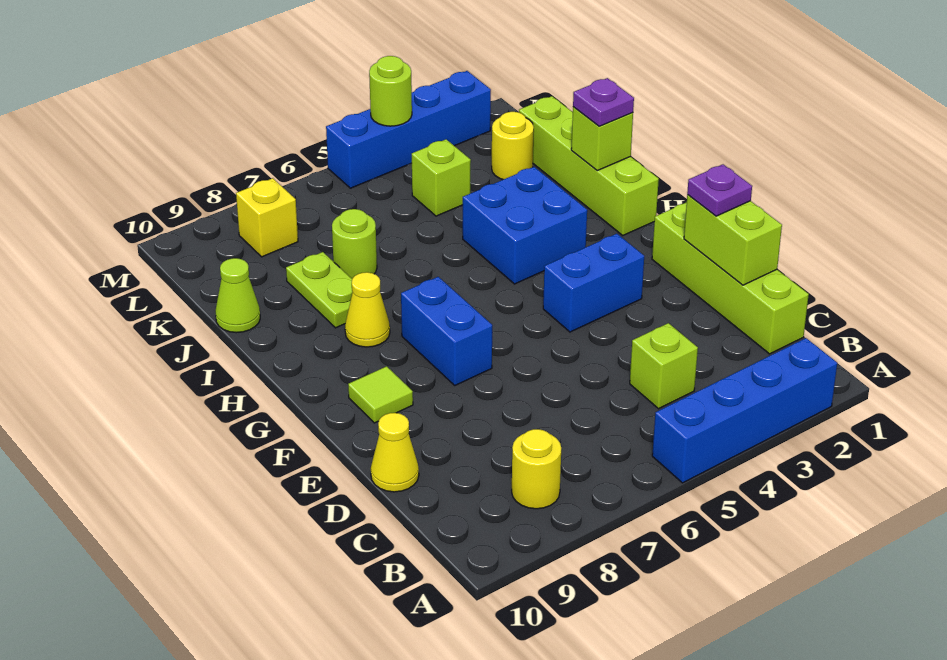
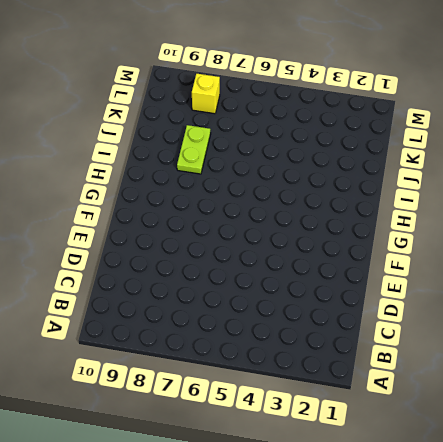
none -> blue 1x4 brick [652,338,837,483]
none -> yellow 1x1 round brick [512,429,561,509]
none -> lime 1x4 brick [652,202,809,354]

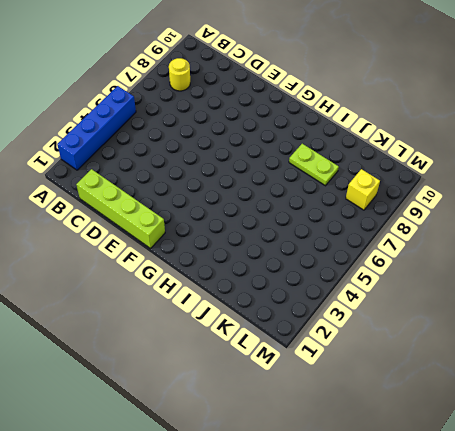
none -> lime 1x1 brick [630,323,698,409]
none -> yellow 1x1 cone [371,413,419,492]
none -> blue 1x2 brick [543,234,644,332]

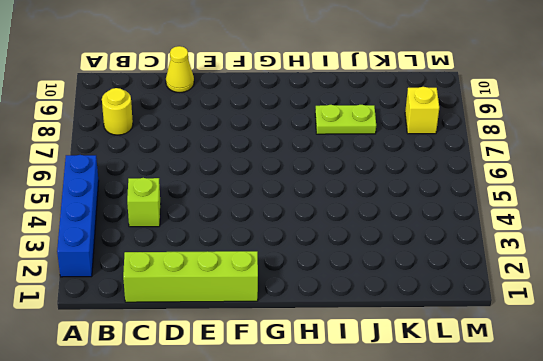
none -> blue 1x2 brick [543,234,644,332]
none -> blue 1x2 brick [401,277,492,385]
none -> lime 1x1 tile [348,366,413,423]

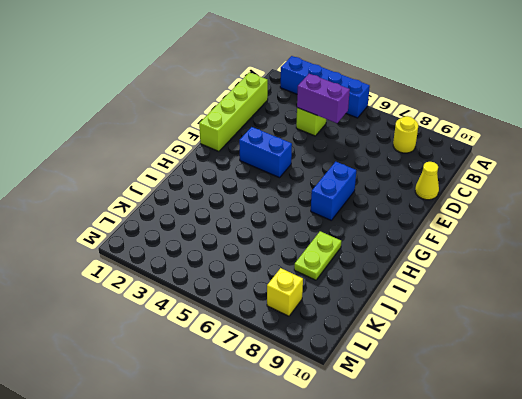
purple 1x2 brick [297,74,350,123] -> none
none -> lime 1x1 tile [348,366,413,423]
none -> lime 1x4 brick [519,96,659,235]
none -> blue 2x2 brick [463,167,587,284]

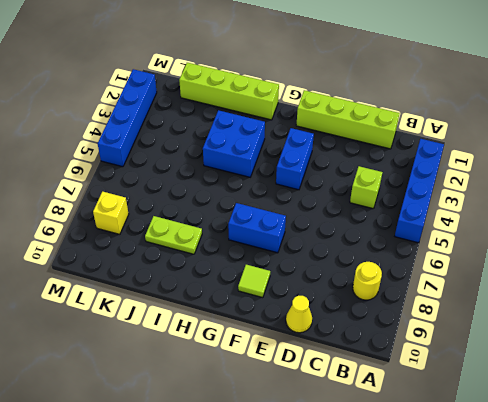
none -> yellow 1x1 cone [345,272,390,347]
none -> lime 1x1 round brick [332,209,377,279]
none -> lime 1x1 cone [215,258,260,333]

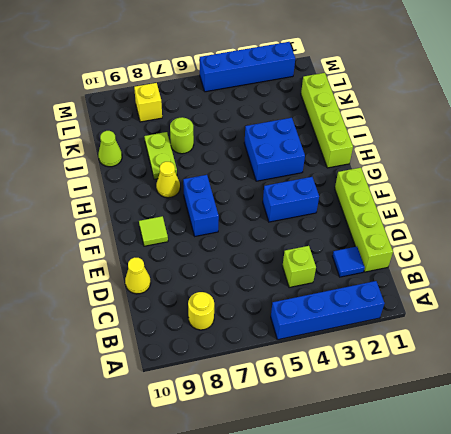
blue 1x1 tile [332,247,365,277] -> none
none -> yellow 1x1 round brick [492,112,534,180]
none -> lime 1x1 brick [411,139,471,216]
none -> lime 1x2 brick [684,195,782,285]

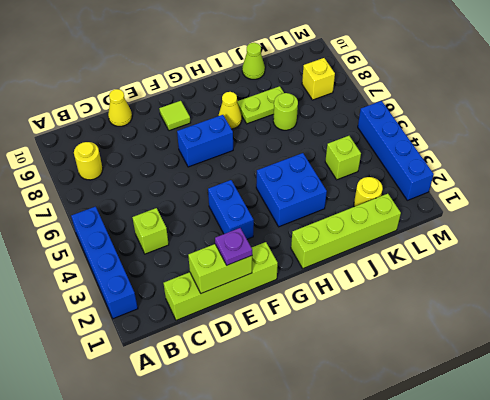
none -> lime 1x1 brick [571,107,633,171]
none -> lime 1x1 round brick [369,56,412,126]
none -> purple 1x1 plate [573,78,634,126]

